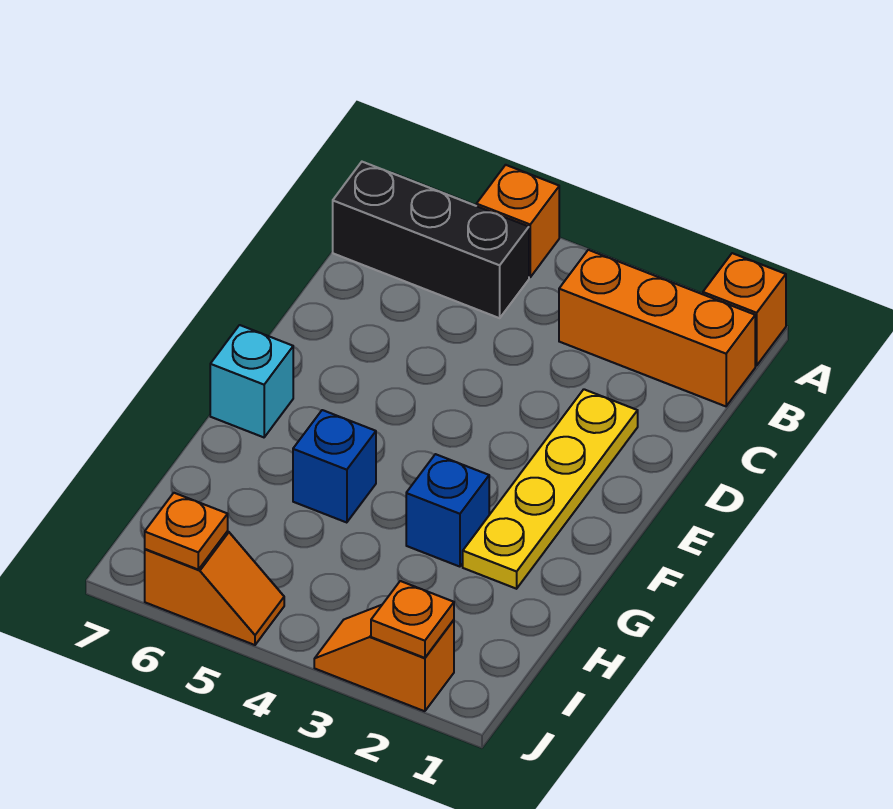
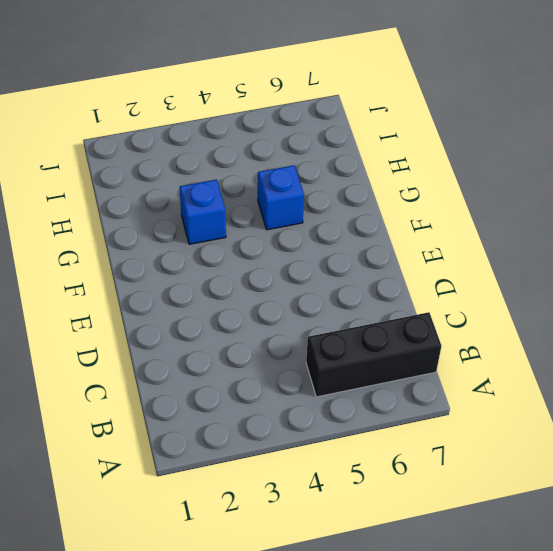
none -> orange 1x1 brick [703,253,786,366]
none -> orange 1x1 brick [476,165,559,277]
none -> orange 1x3 brick [559,250,755,406]

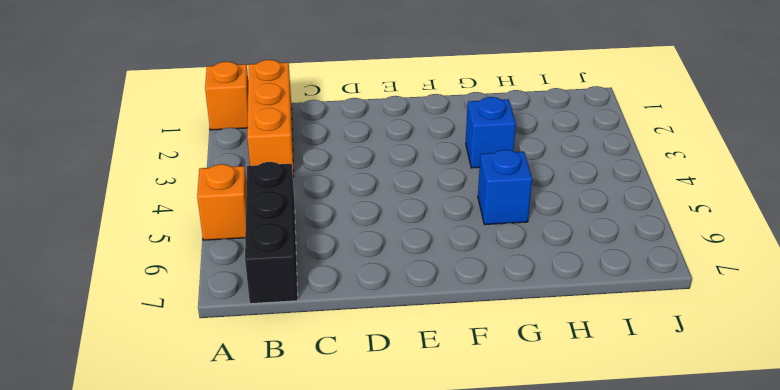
none -> yellow 1x4 plate [463,389,638,589]
none -> cyan 1x1 brick [210,325,293,437]
none -> orange 1x2 slope [314,605,454,711]

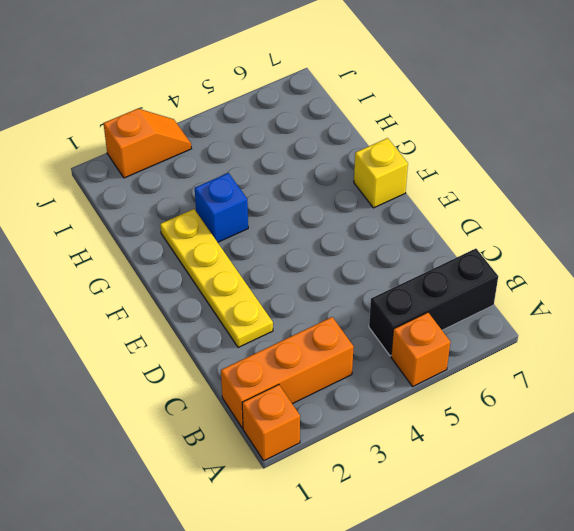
yellow 1x1 brick [354,138,408,208] -> cyan 1x1 brick [210,325,293,437]
none -> blue 1x1 brick [293,410,376,523]
none -> orange 1x2 slope [145,531,284,645]
none -> orange 1x1 plate [371,581,454,658]

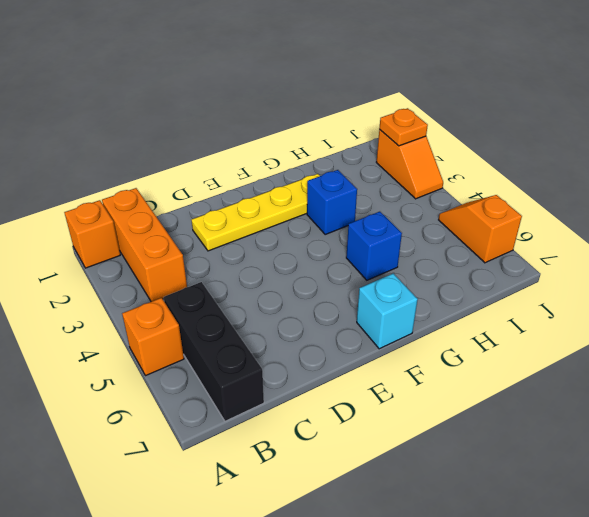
none -> orange 1x1 plate [145,493,228,569]

